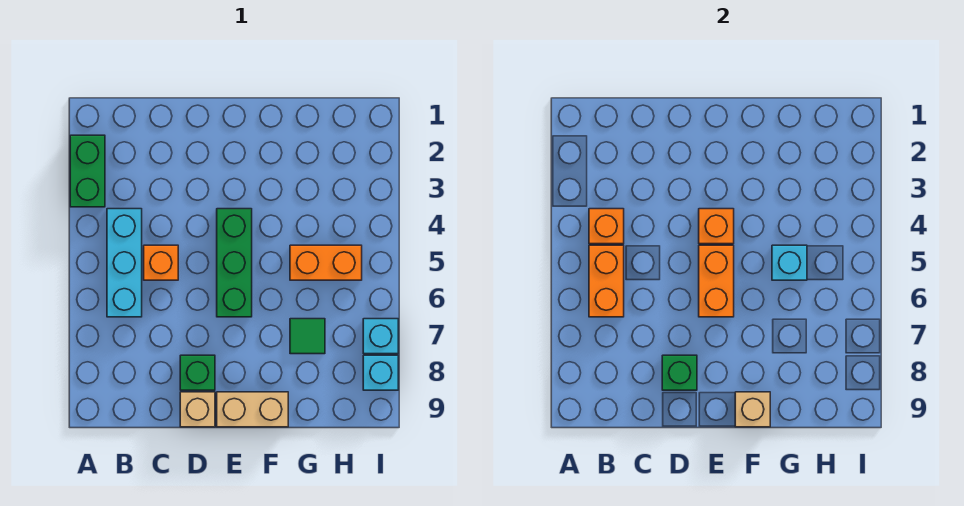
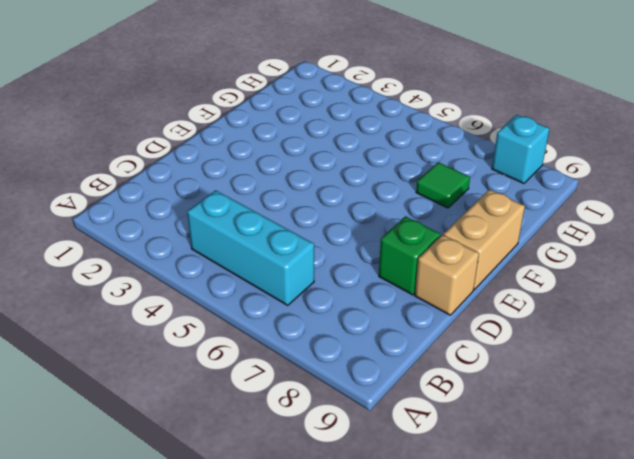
none -> green 1x2 brick [70,135,105,207]
none -> orange 1x1 brick [144,245,178,280]
none -> green 1x3 brick [217,209,252,317]

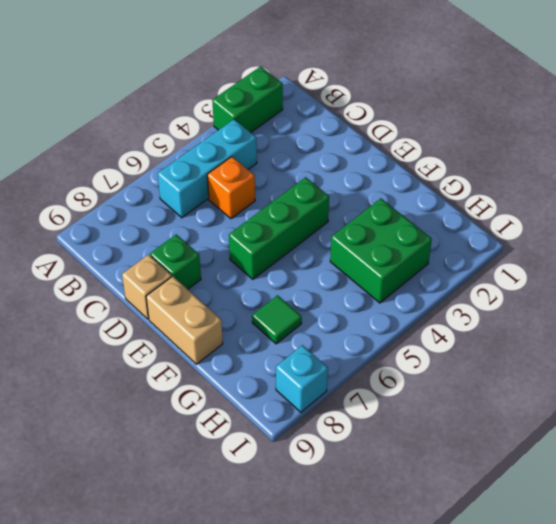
green 2x2 brick [330,198,432,303] -> none
none -> orange 1x2 brick [290,245,362,280]
none -> cyan 1x1 brick [363,319,398,354]
none -> orange 1x1 brick [589,209,624,244]

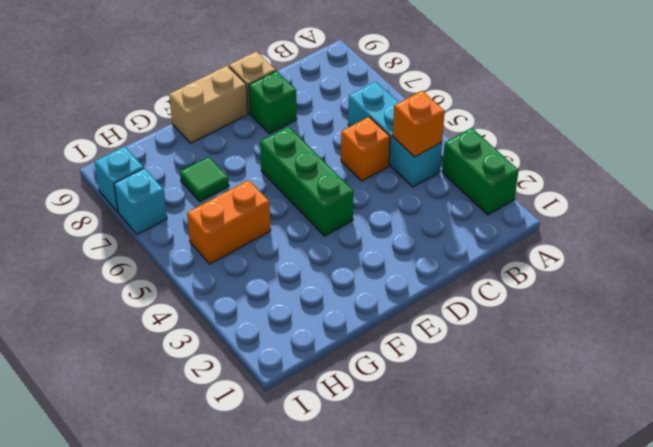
none -> orange 1x2 brick [589,245,624,317]
none -> green 1x1 brick [662,355,697,390]
none -> orange 1x1 brick [699,209,734,244]

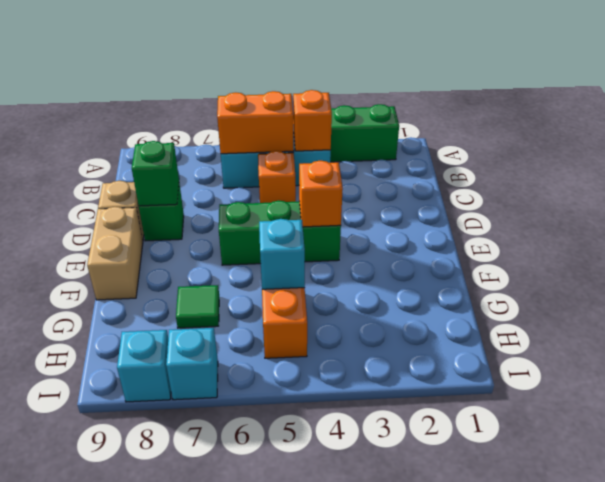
none -> orange 1x2 brick [699,245,734,317]
none -> tan 1x1 brick [735,392,770,427]

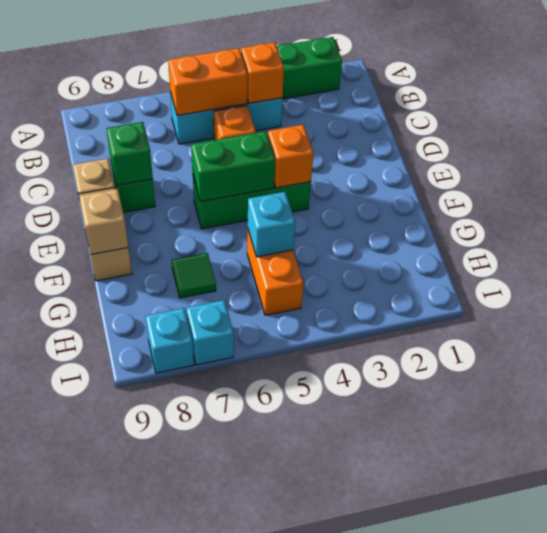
green 1x2 brick [191,131,275,202] -> orange 1x2 brick [699,245,734,317]

